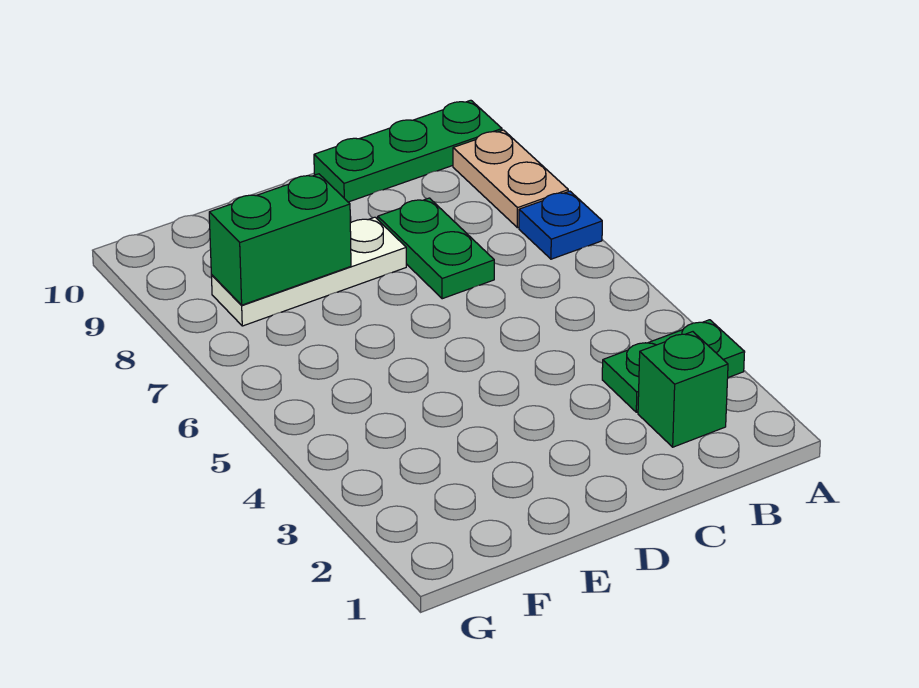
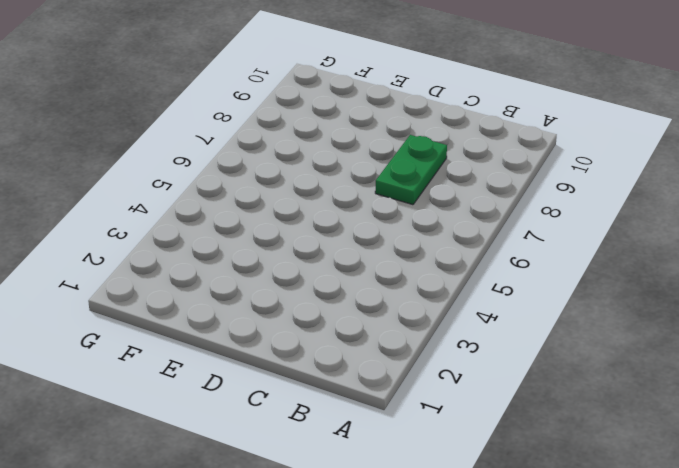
none -> green 1x2 plate [602,320,745,412]
none -> blue 1x1 plate [519,191,602,259]

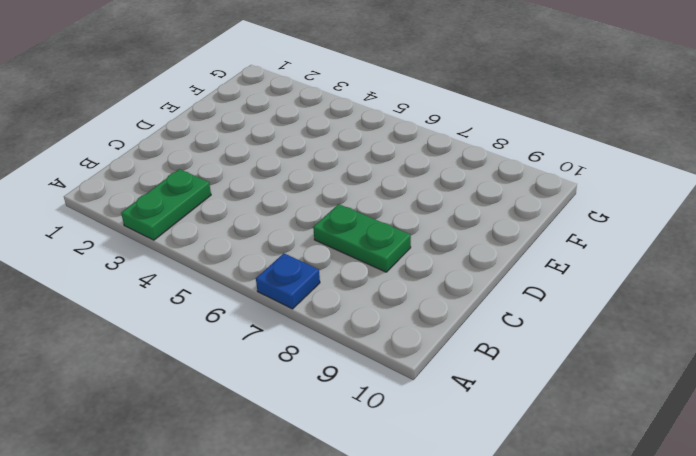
none -> tan 1x2 plate [453,130,568,228]
none -> green 1x3 plate [314,100,502,202]

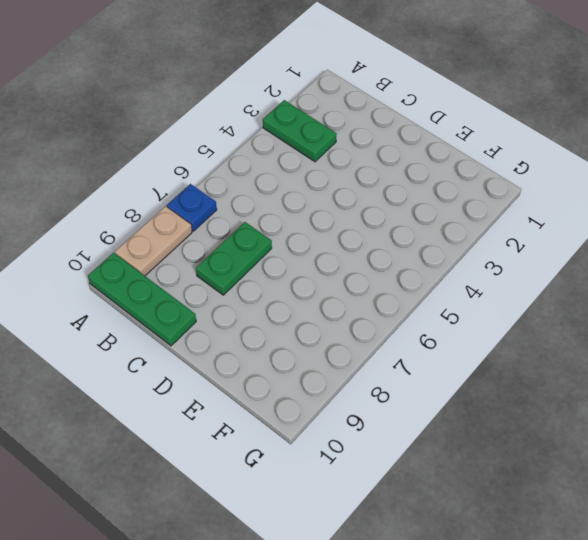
none -> green 1x1 brick [638,332,728,447]
none -> white 1x3 plate [211,217,406,326]

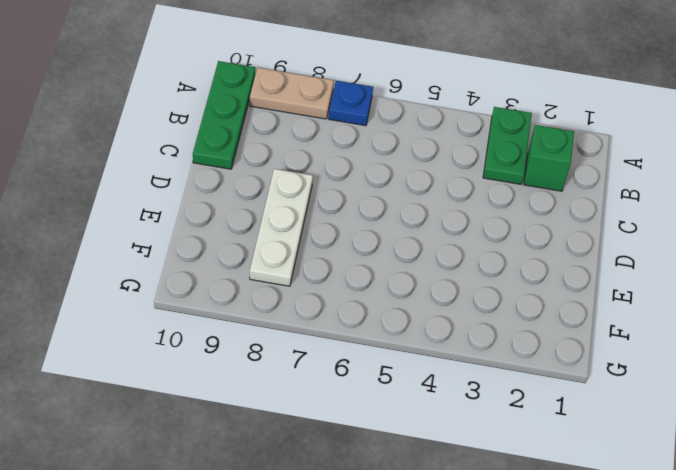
none -> green 1x2 plate [378,198,494,299]
none -> green 1x2 brick [209,174,351,305]

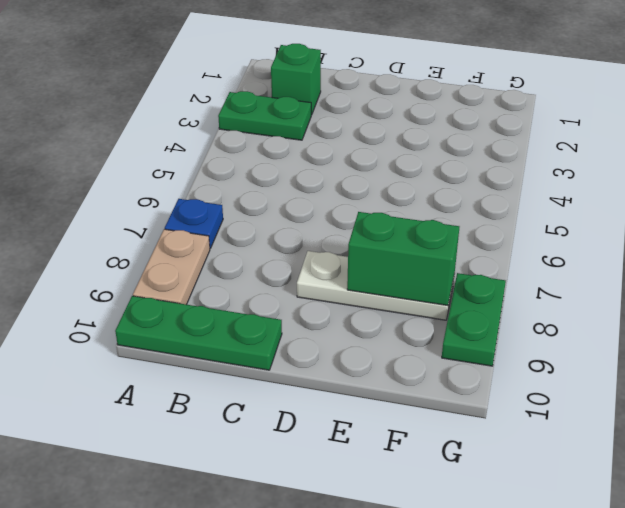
green 1x2 plate [442,273,506,366] -> green 1x2 plate moved to [378,198,494,299]

